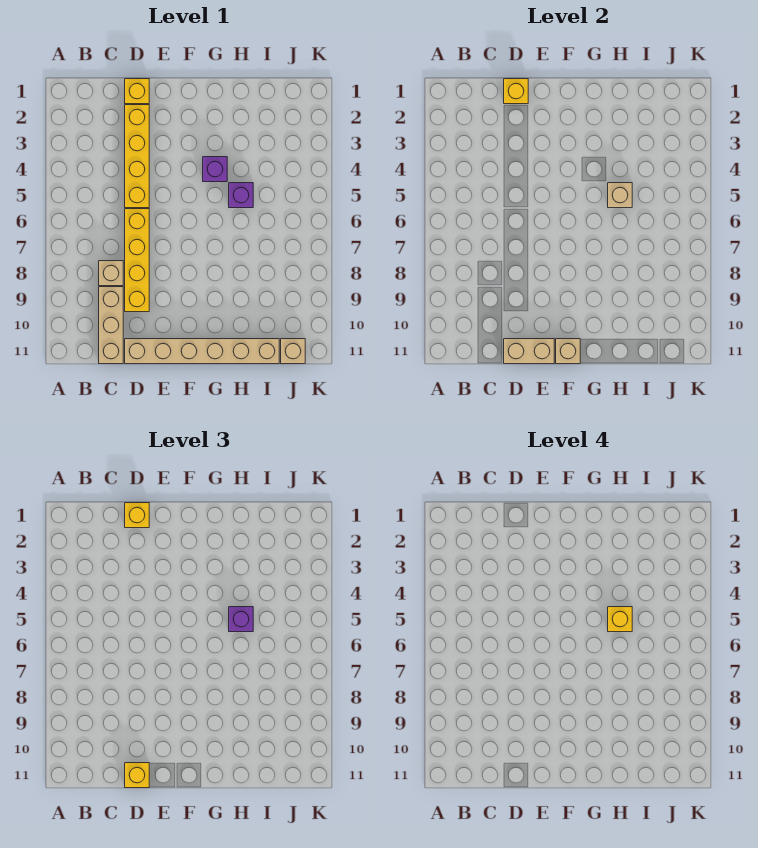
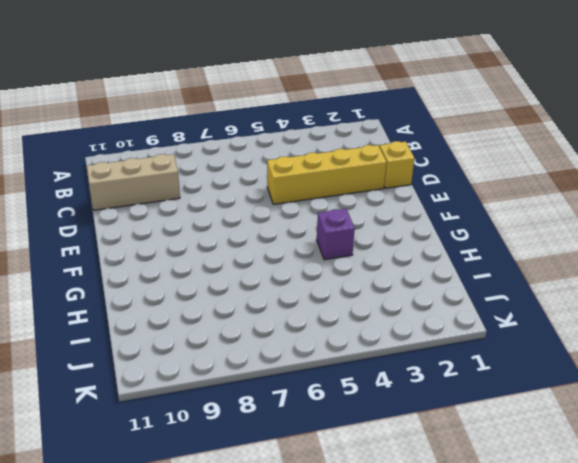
none -> tan 1x1 brick [99,261,123,286]
none -> yellow 1x4 brick [125,209,149,312]
none -> tan 1x6 brick [125,339,279,364]

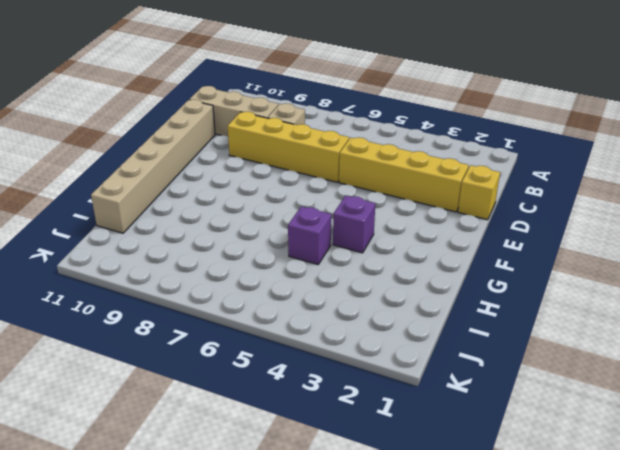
none -> tan 1x1 brick [281,339,305,364]
none -> yellow 1x1 brick [504,79,528,104]
none -> tan 1x2 brick [504,339,554,364]

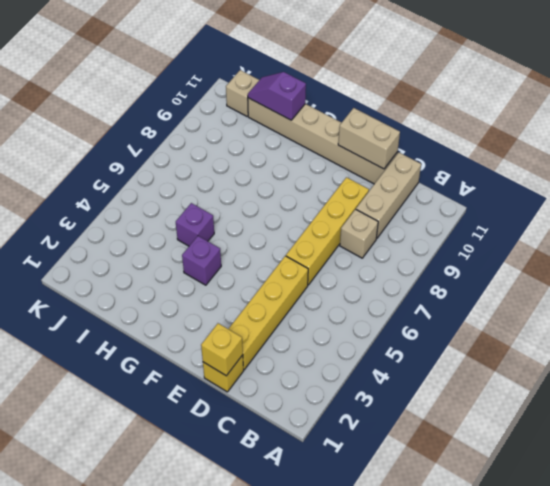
purple 1x2 slope [248,72,306,120] -> none
none -> tan 1x1 brick [556,339,580,364]
none -> tan 1x1 brick [608,183,632,208]
none -> yellow 1x1 brick [125,503,149,528]

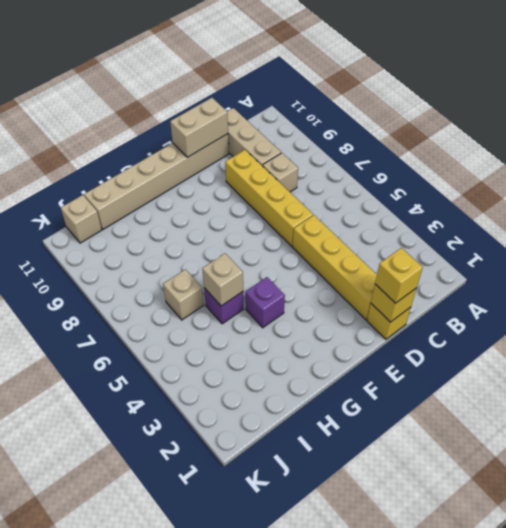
tan 1x1 brick [163,269,204,320] -> tan 1x1 brick moved to [556,339,580,364]
none -> yellow 1x1 brick [125,763,149,788]
none -> purple 1x1 brick [229,607,253,632]
none -> yellow 1x1 brick [608,607,632,632]

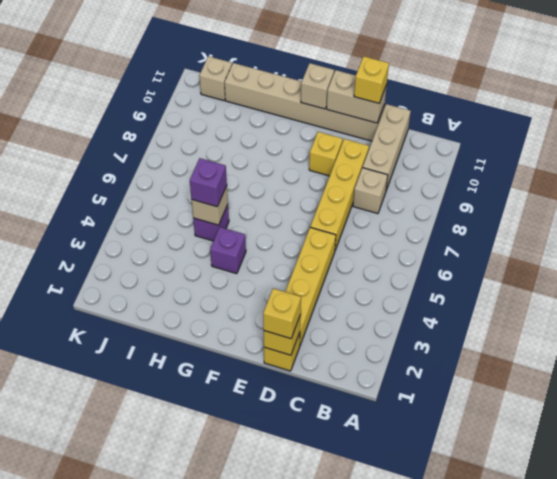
yellow 1x1 brick [309,132,343,176] -> yellow 1x1 brick moved to [608,607,632,632]

